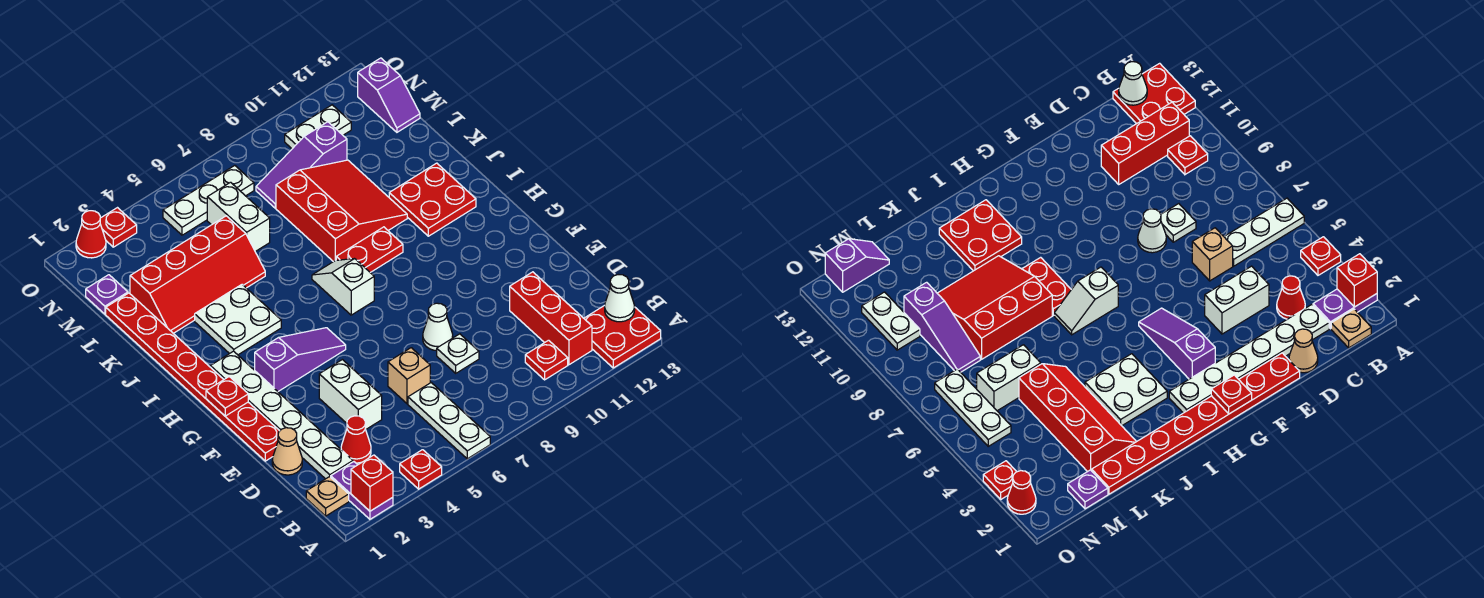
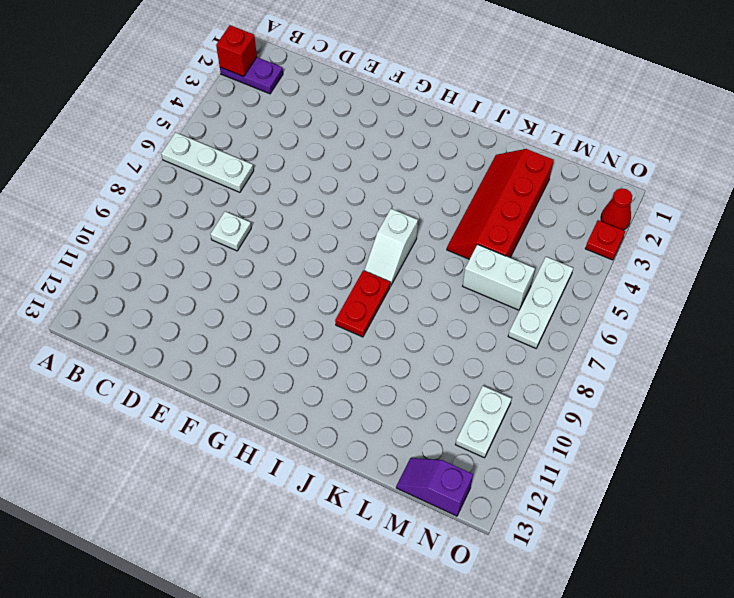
white 1x2 slope [364,209,418,286] -> white 1x2 slope turned to [312,259,374,315]
none -> red 1x1 plate [400,450,442,489]
none -> red 2x2 plate [584,305,661,368]
none -> tan 1x1 plate [306,477,349,516]
none -> red 1x1 plate [525,340,568,380]

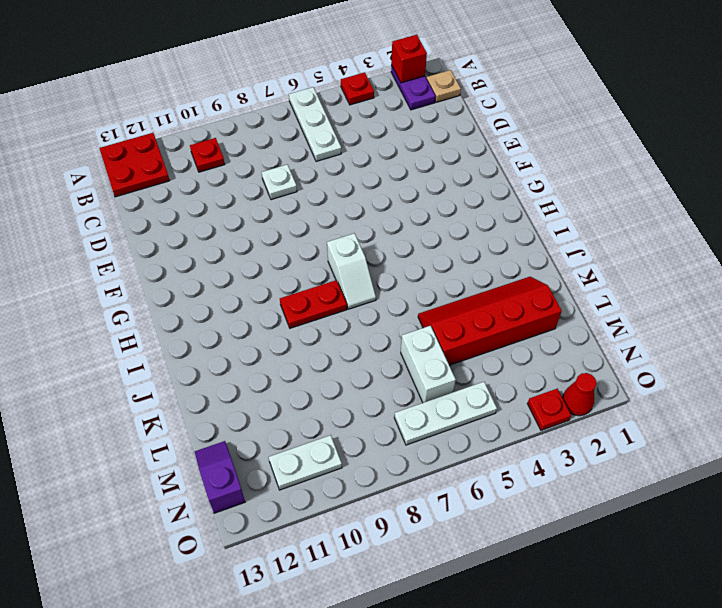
none -> red 1x3 brick [510,272,592,365]
none -> white 1x6 plate [210,351,353,479]
none -> red 1x1 cone [341,416,371,463]
none -> tan 1x1 cone [272,428,302,475]

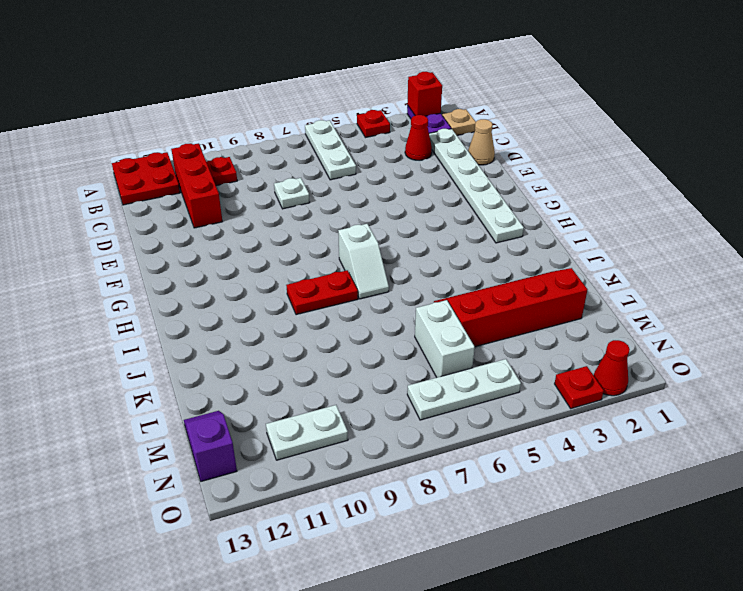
none -> white 1x2 brick [319,360,382,429]
none -> tan 1x1 brick [388,348,430,404]
none -> red 1x8 plate [106,293,279,461]
none -> white 1x1 cone [423,303,453,351]

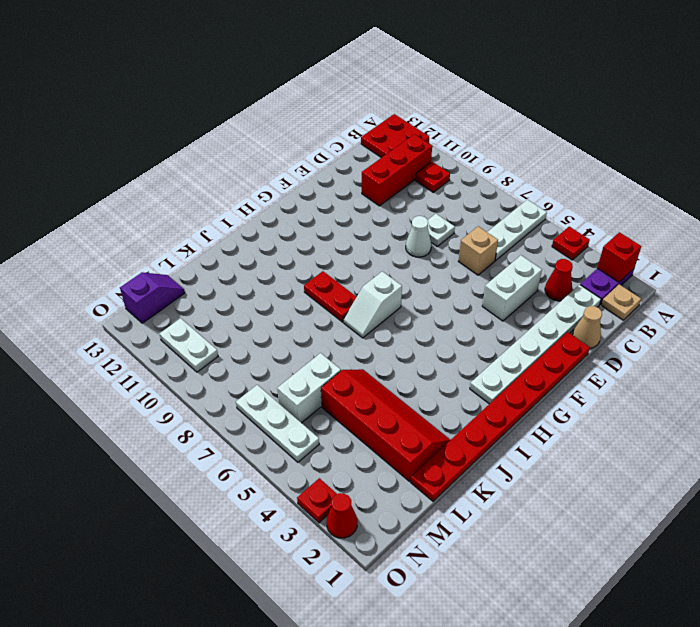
none -> purple 1x3 slope [255,328,346,391]
none -> white 2x2 plate [195,284,281,355]
none -> red 2x2 plate [389,163,476,236]
none -> red 3x3 slope [276,160,407,262]

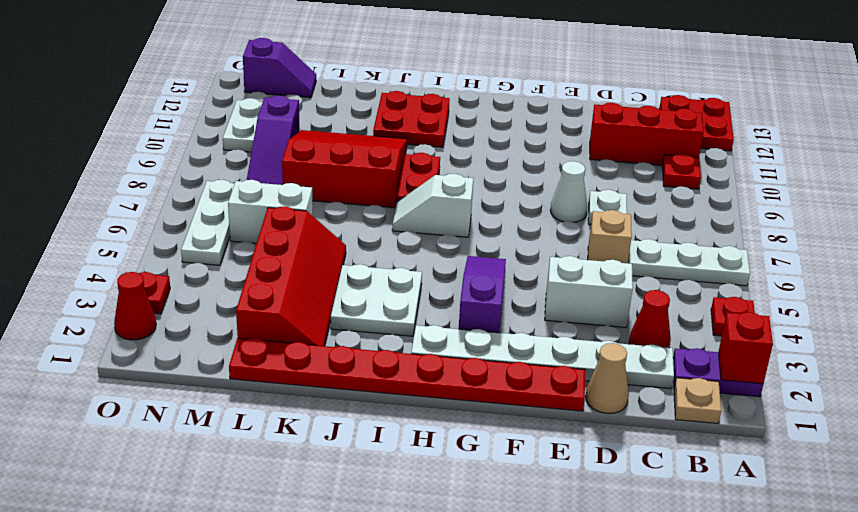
none -> purple 1x1 plate [86,275,128,314]
none -> white 1x1 cone [605,275,635,322]
none -> red 1x1 plate [206,377,248,416]

